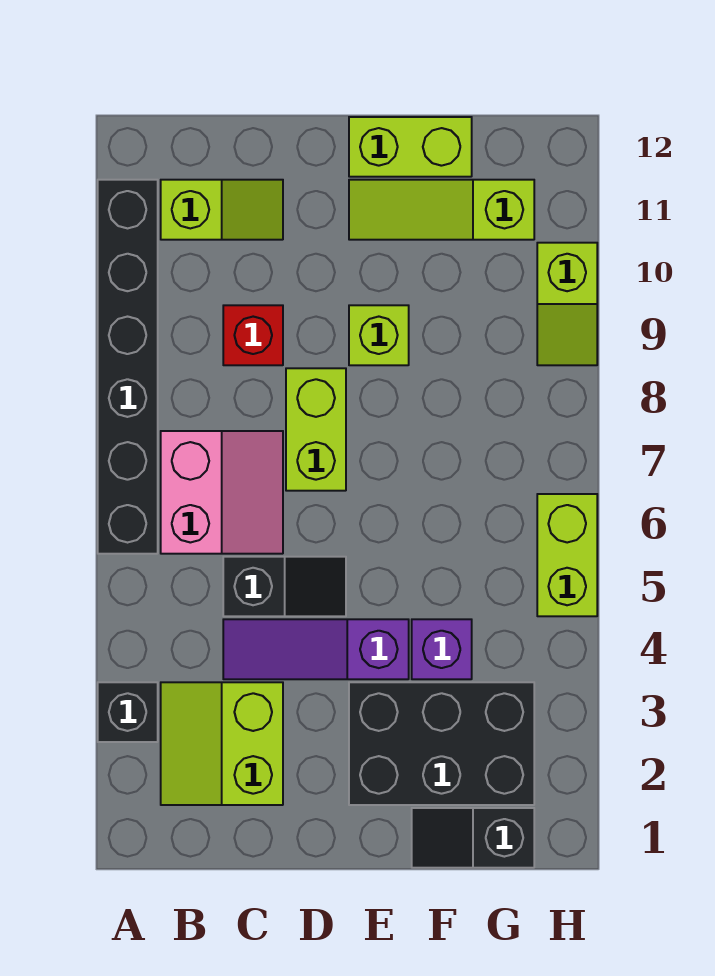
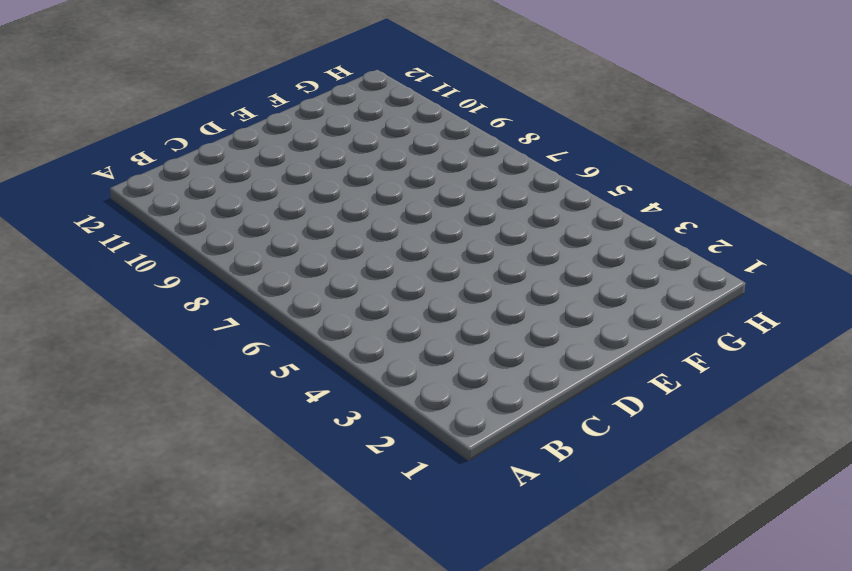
none -> black 1x1 brick [98,682,158,742]
none -> black 1x6 brick [98,180,158,554]
none -> lime 2x2 slope [161,682,283,805]

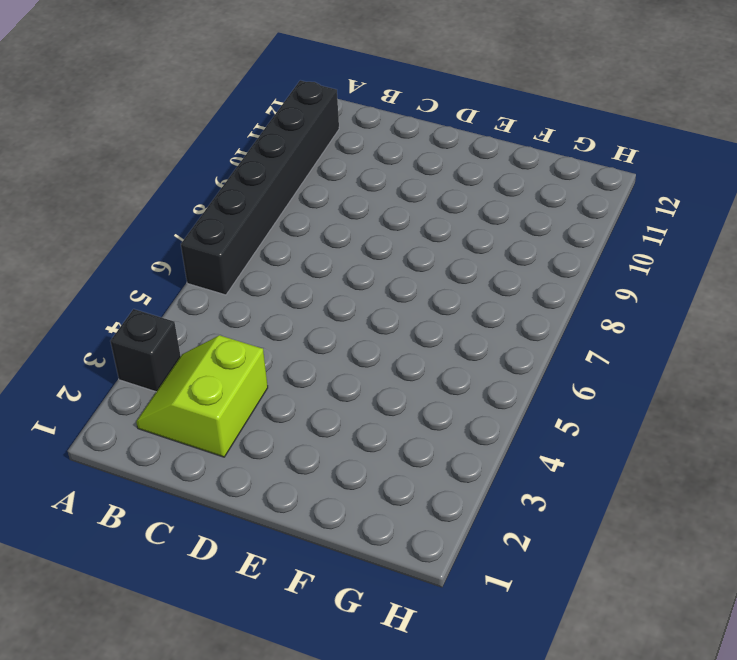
none -> pink 2x2 slope [161,431,283,554]
none -> lime 1x2 slope [161,180,283,240]
none -> purple 1x3 slope [223,619,409,679]

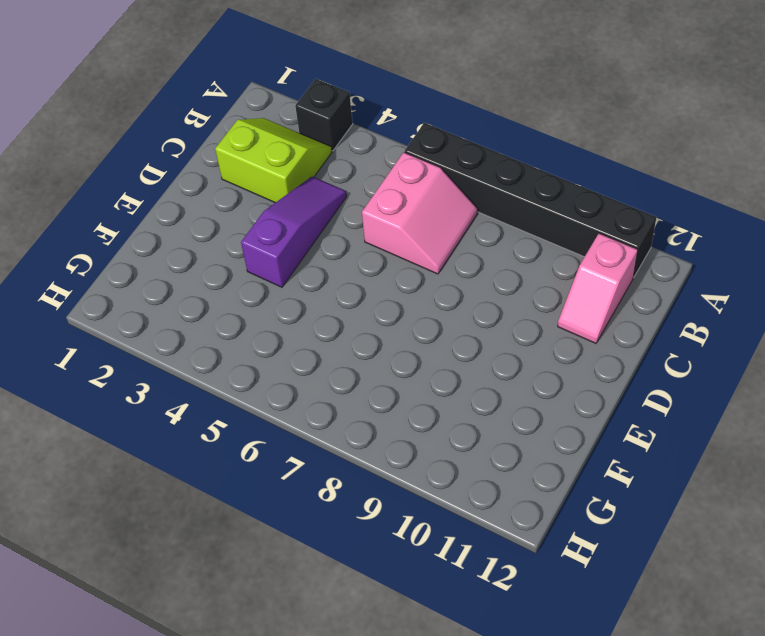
pink 2x2 slope [362,152,478,274] -> pink 2x2 slope turned to [161,431,283,554]
pink 1x2 slope [558,233,638,343] -> lime 1x2 slope [161,180,283,240]
none -> black 1x2 slope [223,557,346,616]
none -> red 1x1 brick [223,305,283,365]
none -> lime 1x2 brick [286,368,346,491]

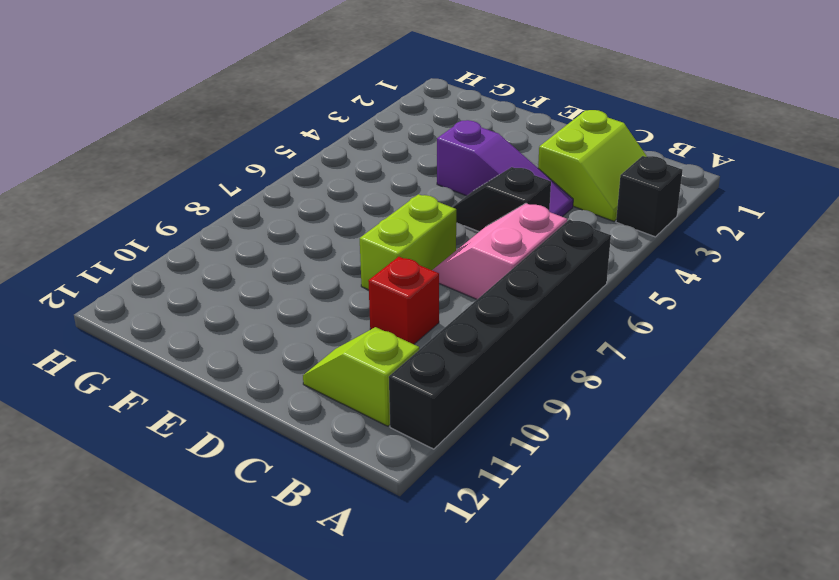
none -> black 2x3 brick [349,682,534,805]
none -> lime 1x1 brick [349,305,409,365]
none -> lime 1x3 slope [349,180,534,240]

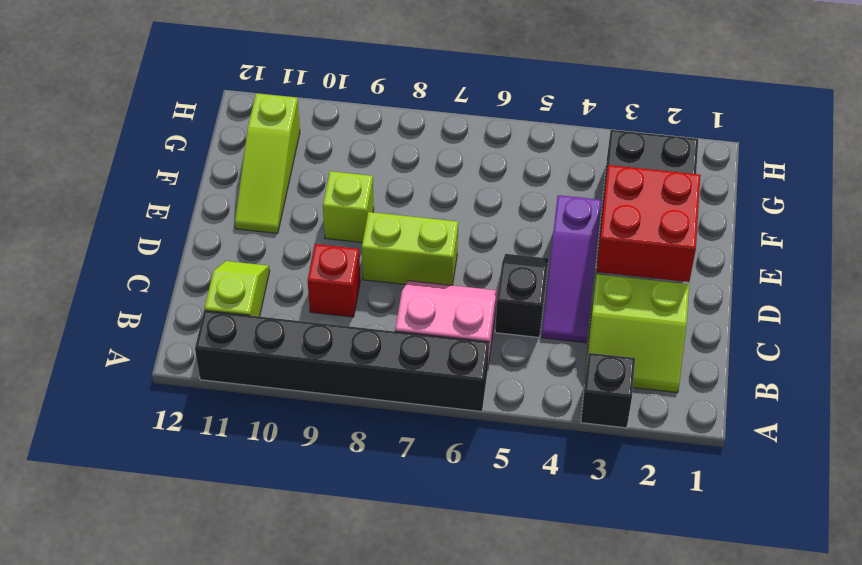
red 2x2 brick [597,165,701,282] -> none
none -> lime 1x2 brick [349,117,472,177]
none -> black 1x2 slope [412,808,534,868]
none -> purple 1x1 brick [412,619,472,679]

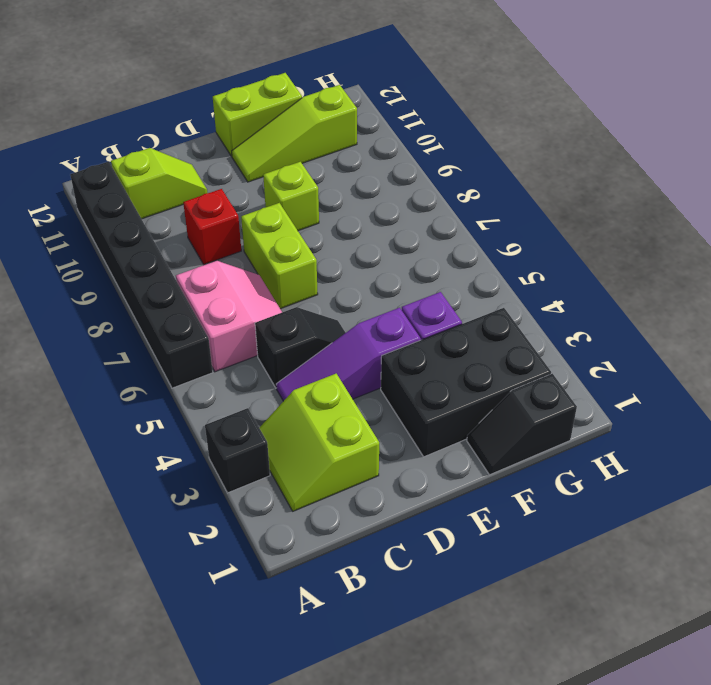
none -> lime 1x2 brick [537,494,597,616]
none -> lime 1x2 slope [537,243,597,365]

